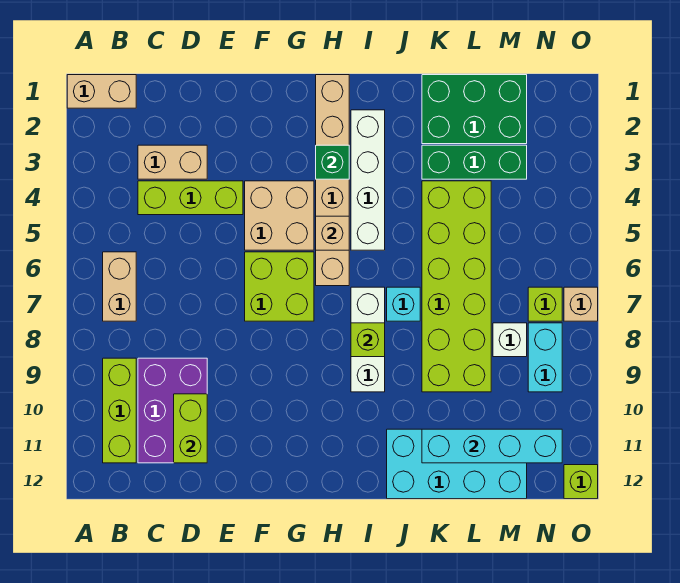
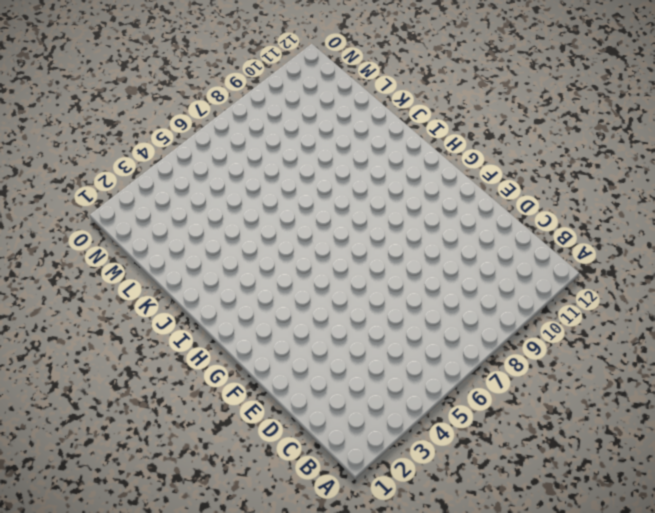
none -> tan 1x2 brick [67,75,136,108]
none -> tan 1x2 brick [103,252,136,321]
none -> lime 1x3 brick [103,358,136,463]

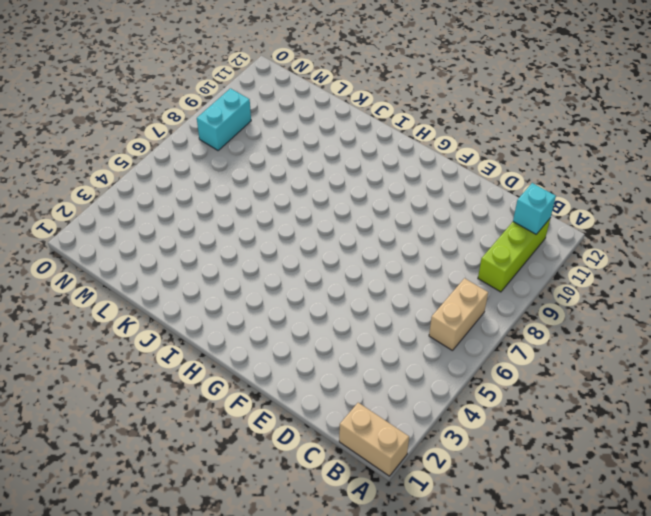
cyan 1x1 brick [513,183,556,234] -> cyan 1x1 brick moved to [387,287,420,321]
none -> tan 1x2 brick [138,145,207,179]
none -> lime 1x3 brick [138,181,243,215]
none -> purple 2x3 brick [138,358,207,463]

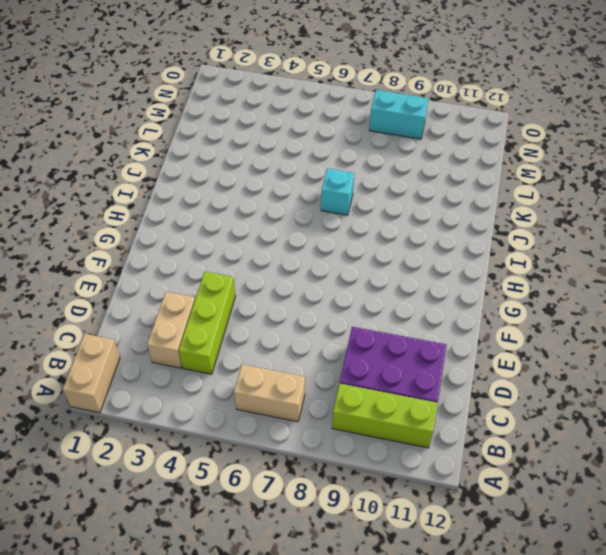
none -> tan 2x2 brick [245,181,314,250]
none -> lime 2x2 brick [245,252,314,321]
none -> tan 1x6 brick [316,75,349,286]

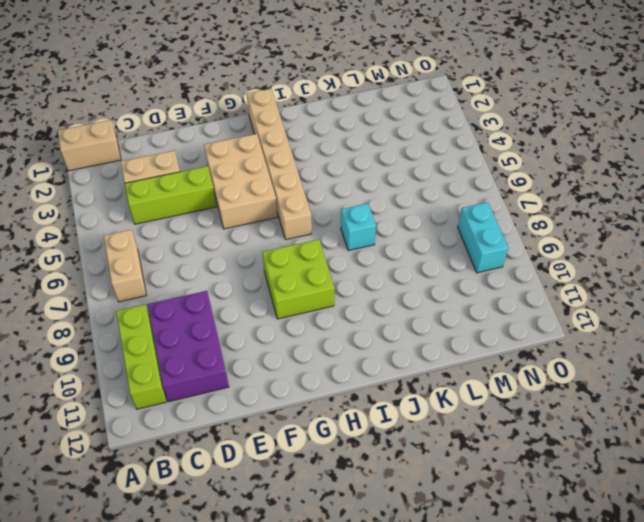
tan 2x3 brick [204,134,277,229] -> tan 2x2 brick [245,181,314,250]
lime 2x2 brick [262,239,335,319] -> lime 2x2 brick moved to [245,252,314,321]
none -> white 1x4 brick [351,110,385,250]
none -> white 1x3 brick [351,287,385,392]
none -> cyan 2x4 brick [387,429,527,499]

